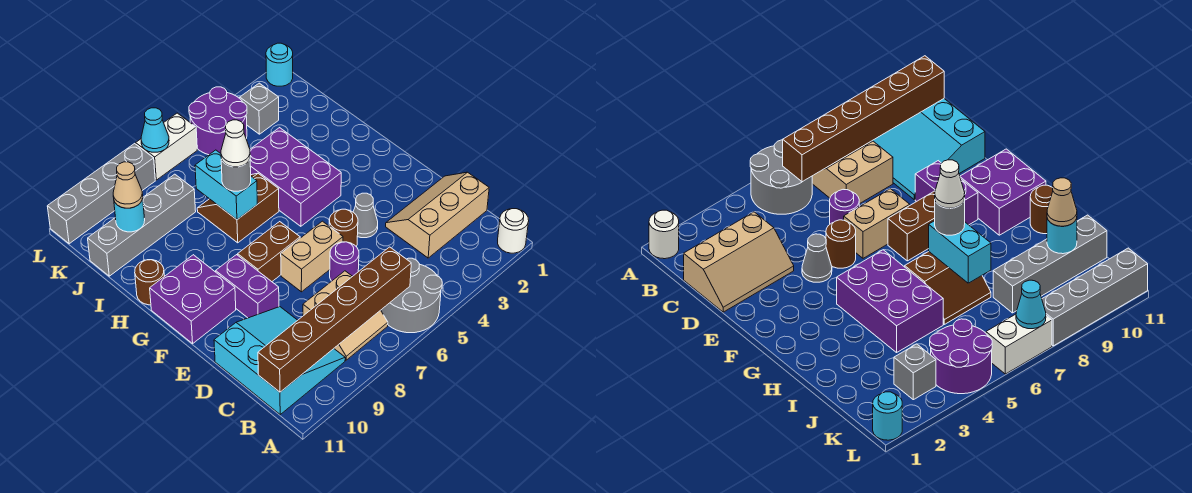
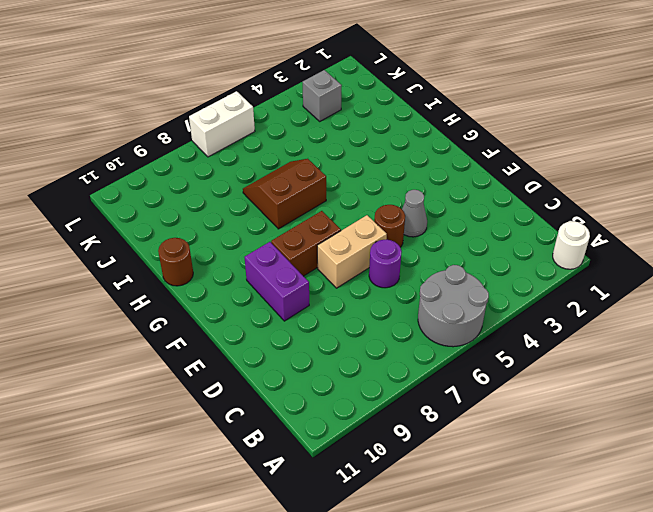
none -> tan 2x2 slope [303,271,388,360]
none -> cyan 3x3 slope [214,307,345,414]
none -> tan 2x3 slope [386,172,489,258]

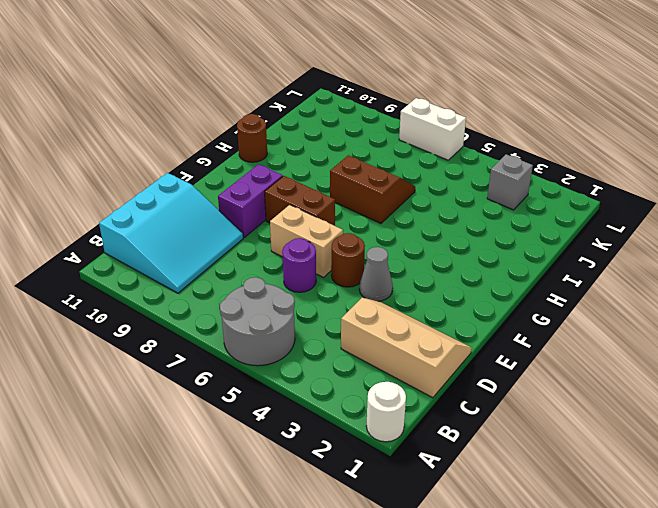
none -> tan 2x2 slope [303,271,388,360]
none -> purple 2x2 brick [150,255,236,344]
none -> purple 2x3 brick [250,128,341,226]

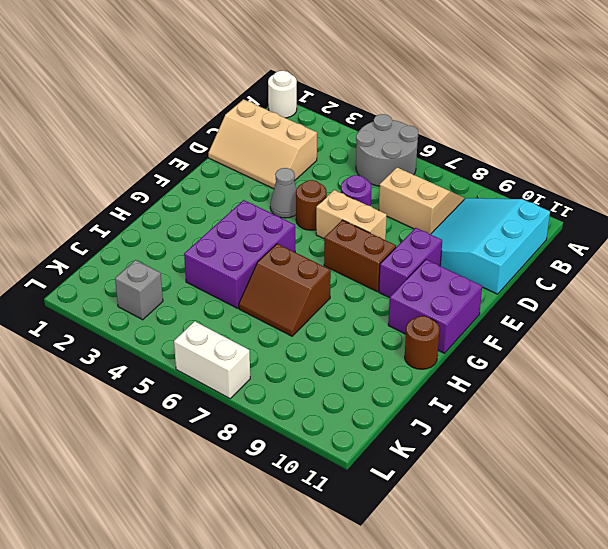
none -> grey 1x4 brick [88,174,196,276]
none -> purple 2x2 round brick [189,87,247,155]
none -> cyan 1x1 round brick [266,43,293,86]

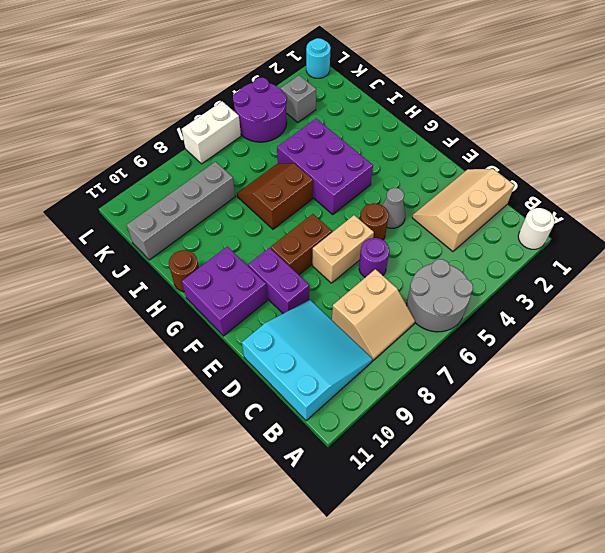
none -> grey 1x4 brick [47,144,155,244]
none -> brown 1x6 brick [258,247,411,392]
none -> cyan 1x2 brick [195,150,257,220]

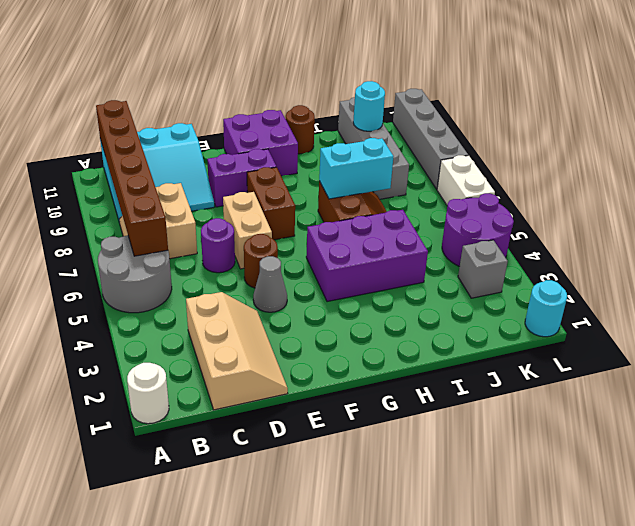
none -> cyan 1x1 cone [141,108,169,152]
none -> grey 1x1 round brick [221,159,251,191]
none -> tan 1x1 cone [113,162,143,208]

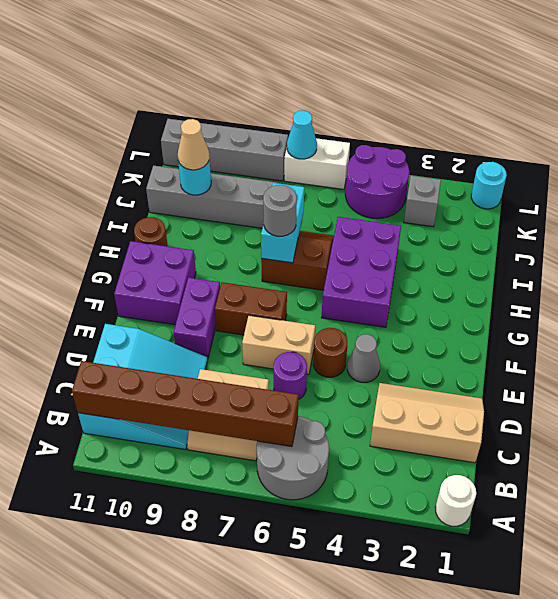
none -> white 1x1 cone [221,120,250,167]

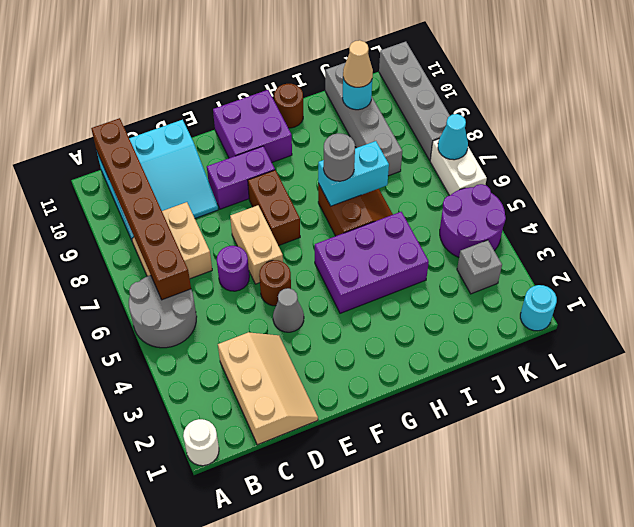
none -> white 1x1 cone [221,120,250,167]

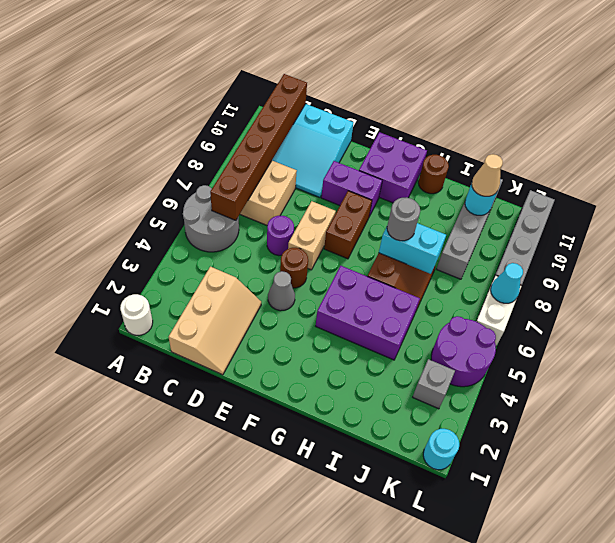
none -> white 1x1 cone [221,120,250,167]

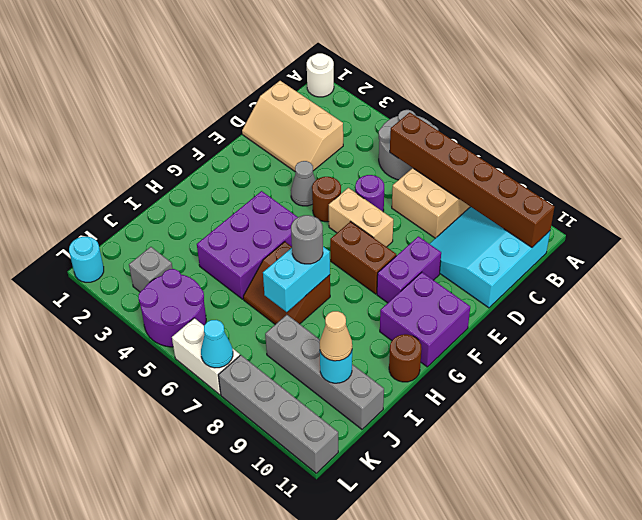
none -> white 1x1 cone [221,120,250,167]

